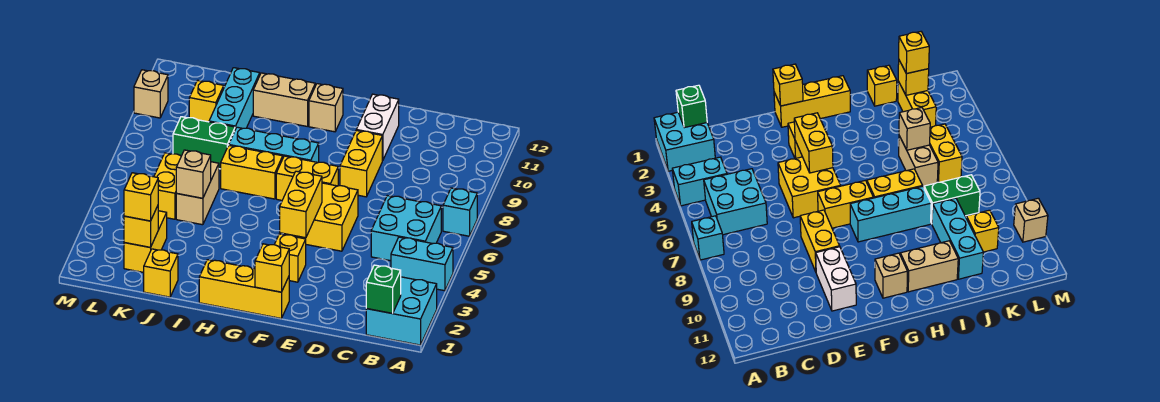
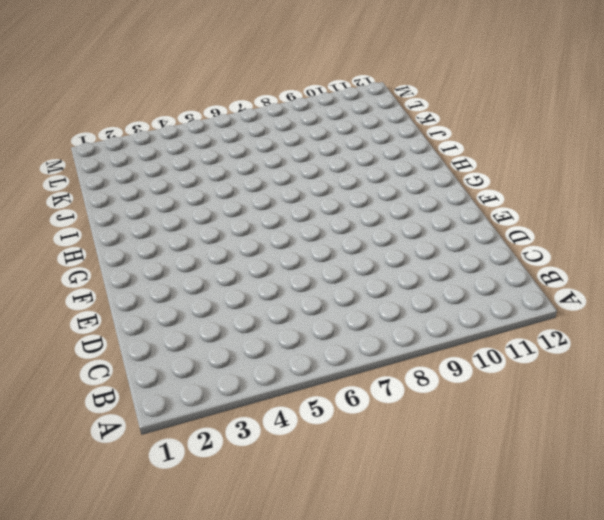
none -> cyan 2x2 brick [366,277,437,345]
none -> cyan 1x2 brick [391,237,453,291]
none -> cyan 1x1 brick [443,188,477,236]

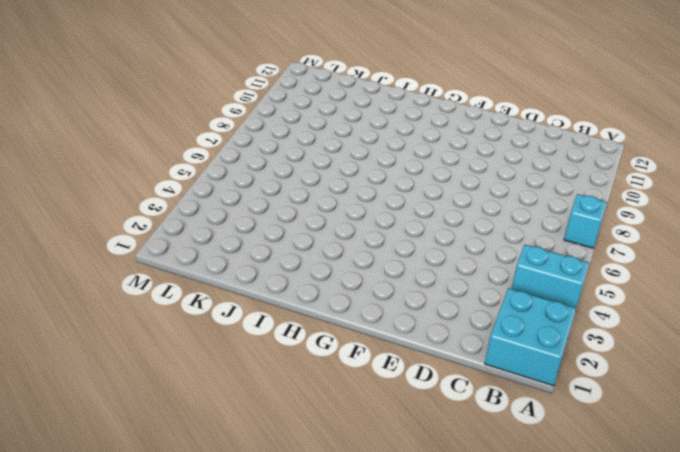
none -> cyan 2x2 brick [371,196,441,261]
none -> yellow 2x2 brick [288,183,358,251]
none -> yellow 1x2 brick [340,130,382,197]

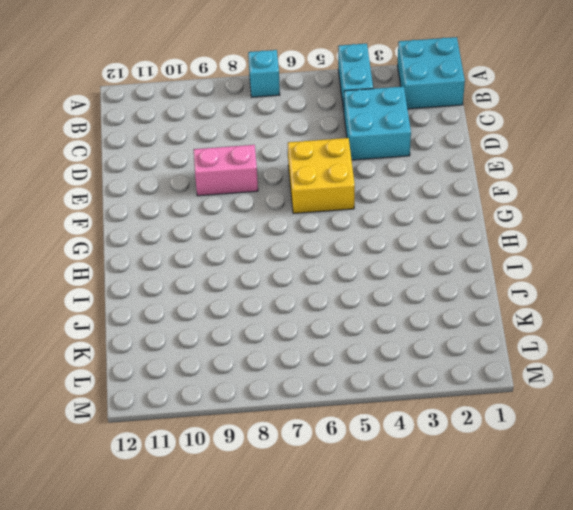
cyan 2x2 brick [344,86,411,160] -> cyan 2x2 brick moved to [371,196,441,261]
pink 1x2 brick [194,145,258,196] -> yellow 1x2 brick [340,130,382,197]
none -> white 1x2 brick [357,94,399,161]
none -> yellow 1x3 brick [199,260,289,318]
none -> yellow 1x1 brick [274,234,306,282]

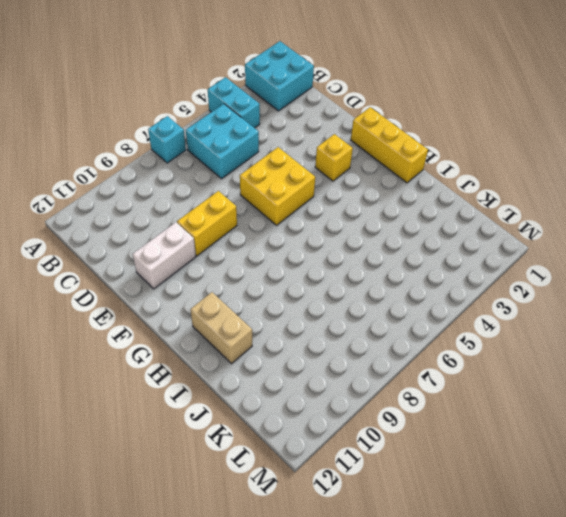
none -> yellow 1x2 brick [276,156,338,200]
none -> cyan 1x3 brick [229,127,319,163]
none -> tan 1x1 brick [309,84,343,132]

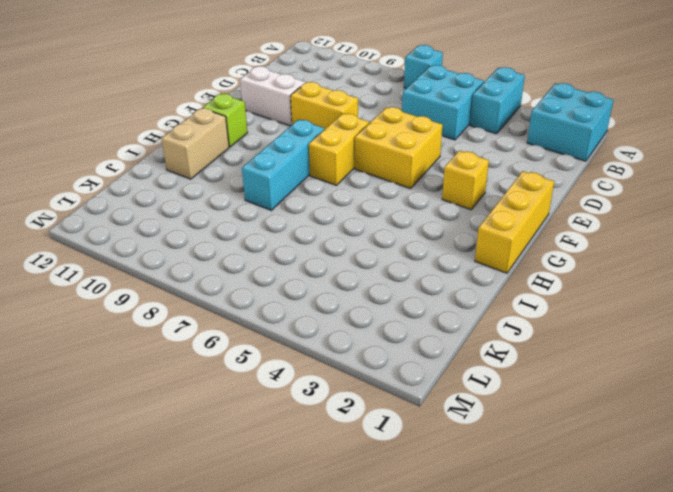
lime 1x1 brick [202,94,248,147] -> tan 1x1 brick [309,84,343,132]
none -> yellow 1x2 brick [221,145,283,199]
none -> yellow 1x1 brick [144,249,178,297]
none -> tan 1x2 brick [176,162,219,225]

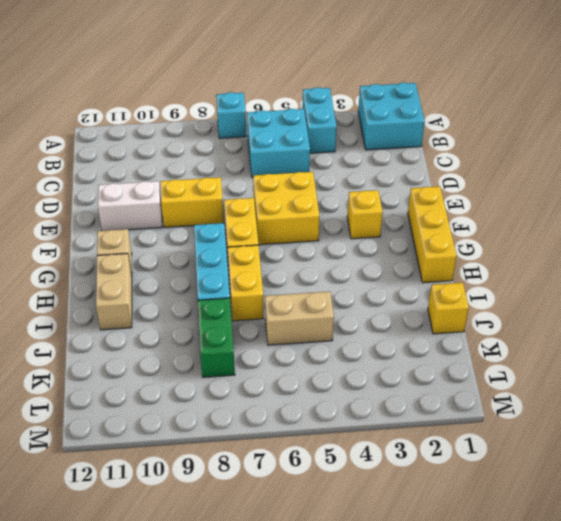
none -> cyan 1x3 brick [209,68,260,129]
none -> yellow 1x2 brick [124,211,167,272]
none -> yellow 1x2 brick [154,153,181,219]

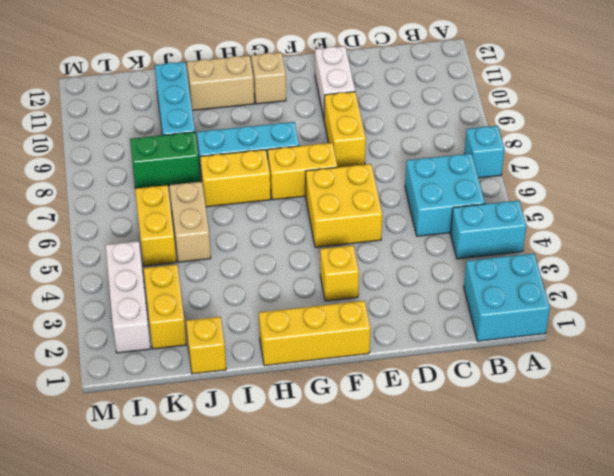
white 1x3 brick [106,241,151,353] -> none
none -> yellow 1x1 brick [189,80,224,122]
none -> tan 1x1 brick [134,70,168,118]
none -> green 1x1 brick [366,265,401,313]

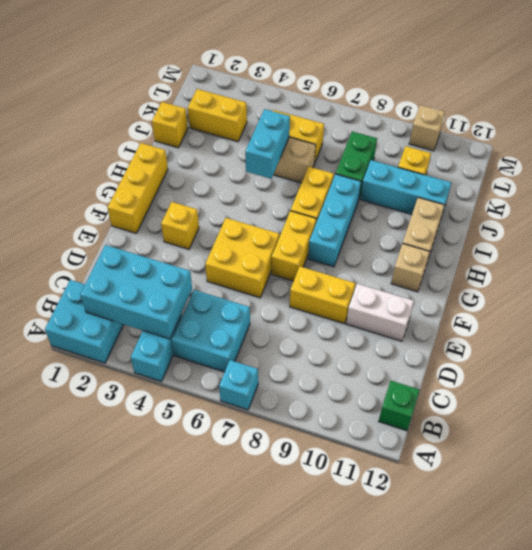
cyan 2x3 brick [80,245,192,339] -> none
green 1x1 brick [379,381,420,431] -> green 1x1 brick moved to [366,265,401,313]
cyan 1x2 brick [245,109,290,179] -> tan 1x1 brick [176,150,211,198]
none -> yellow 1x1 brick [255,244,289,292]
none -> yellow 1x2 brick [280,171,322,238]
none -> yellow 1x1 brick [124,206,158,247]

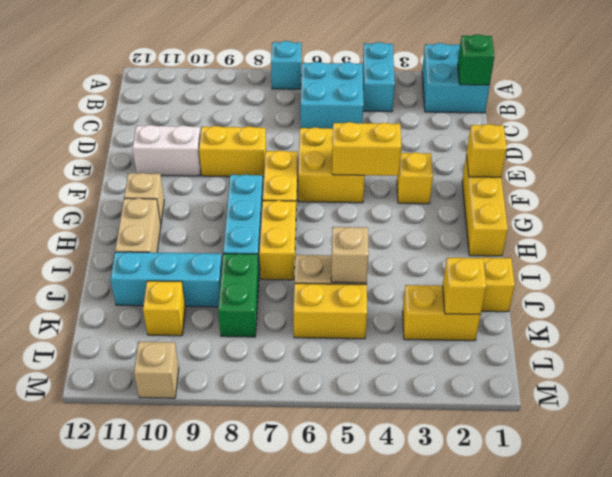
none -> yellow 1x1 brick [124,173,158,221]

